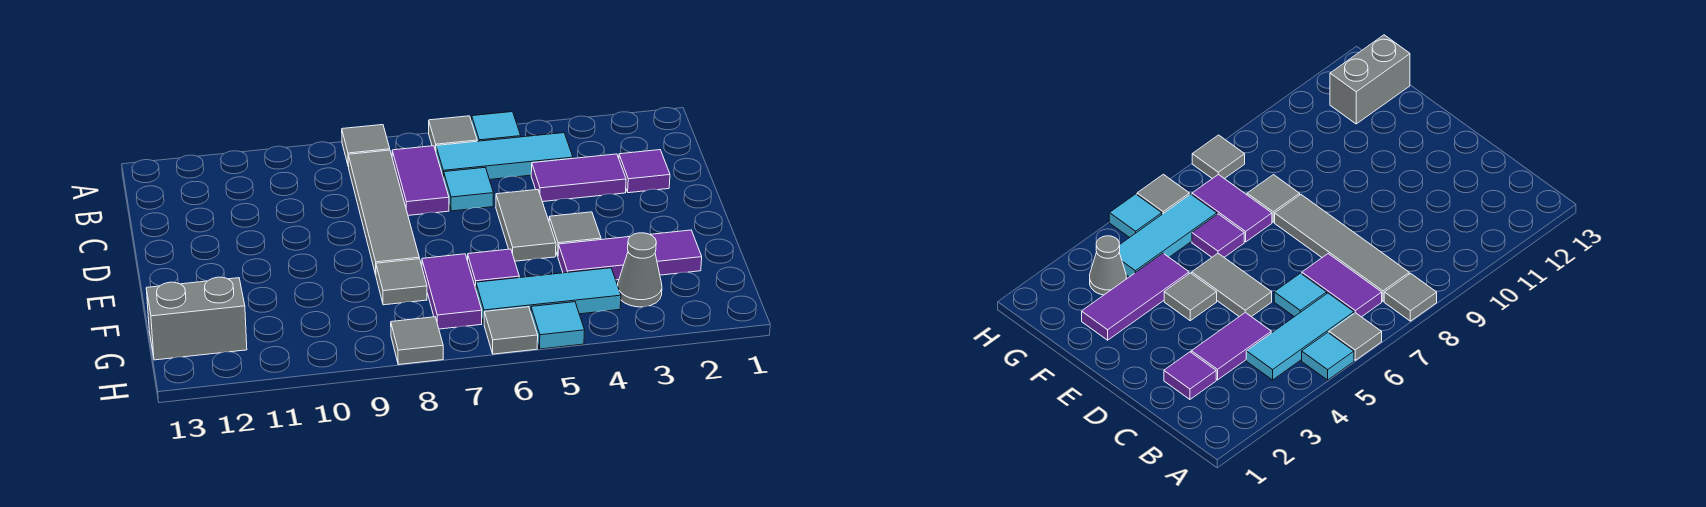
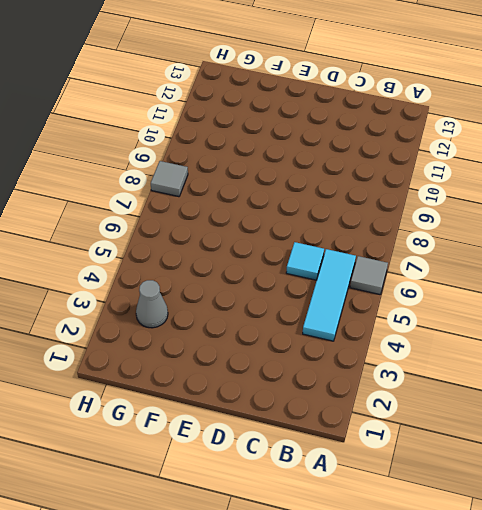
none -> cyan 1x1 tile [472,112,521,141]
none -> grey 1x1 tile [342,125,390,167]
none -> purple 1x2 tile [392,146,449,215]

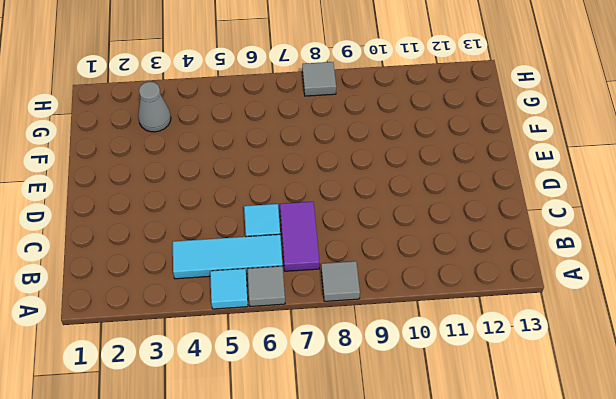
none -> grey 1x4 tile [348,150,419,275]
none -> purple 1x1 tile [619,150,670,193]
none -> purple 1x2 tile [531,154,626,202]

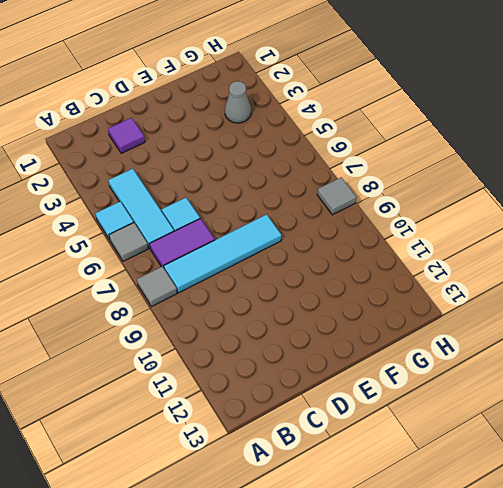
cyan 1x4 tile [164,214,281,293] -> grey 1x4 tile [348,150,419,275]
none -> purple 1x2 tile [531,154,626,202]
none -> grey 1x2 tile [496,190,556,261]
none -> grey 1x1 tile [549,212,601,256]

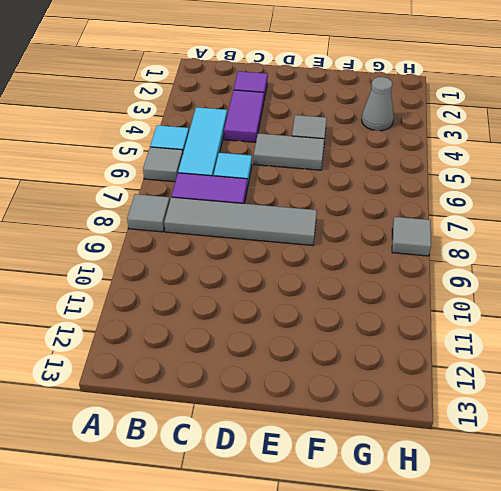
none -> purple 1x3 tile [558,230,702,280]
none -> purple 1x1 tile [468,249,519,289]
none -> purple 1x2 tile [422,254,482,329]

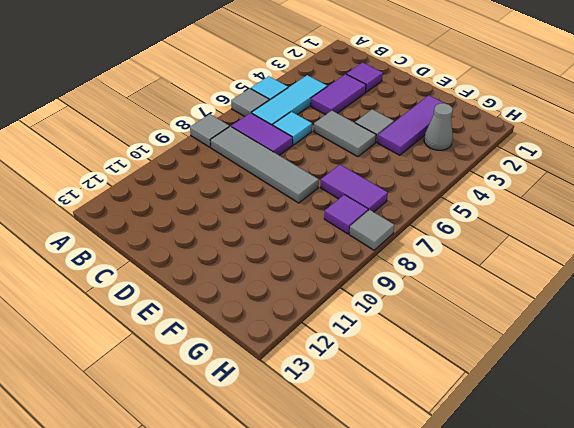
purple 1x1 tile [324,195,368,234] -> purple 1x1 tile moved to [468,249,519,289]
none -> grey 1x1 tile [376,259,427,305]
none -> cyan 1x3 tile [476,268,621,323]
none -> grey 1x2 brick [146,277,247,360]

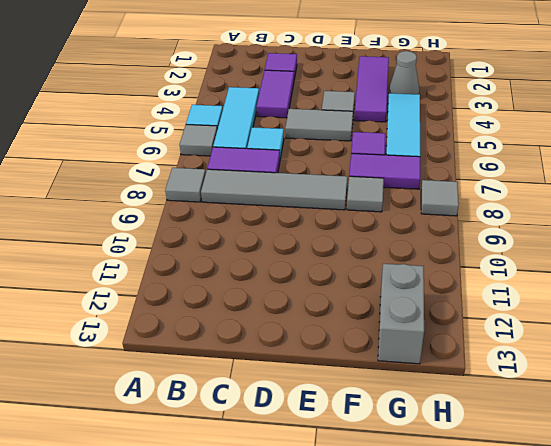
none -> cyan 1x1 tile [531,302,585,349]
none -> grey 1x1 tile [484,307,538,354]

